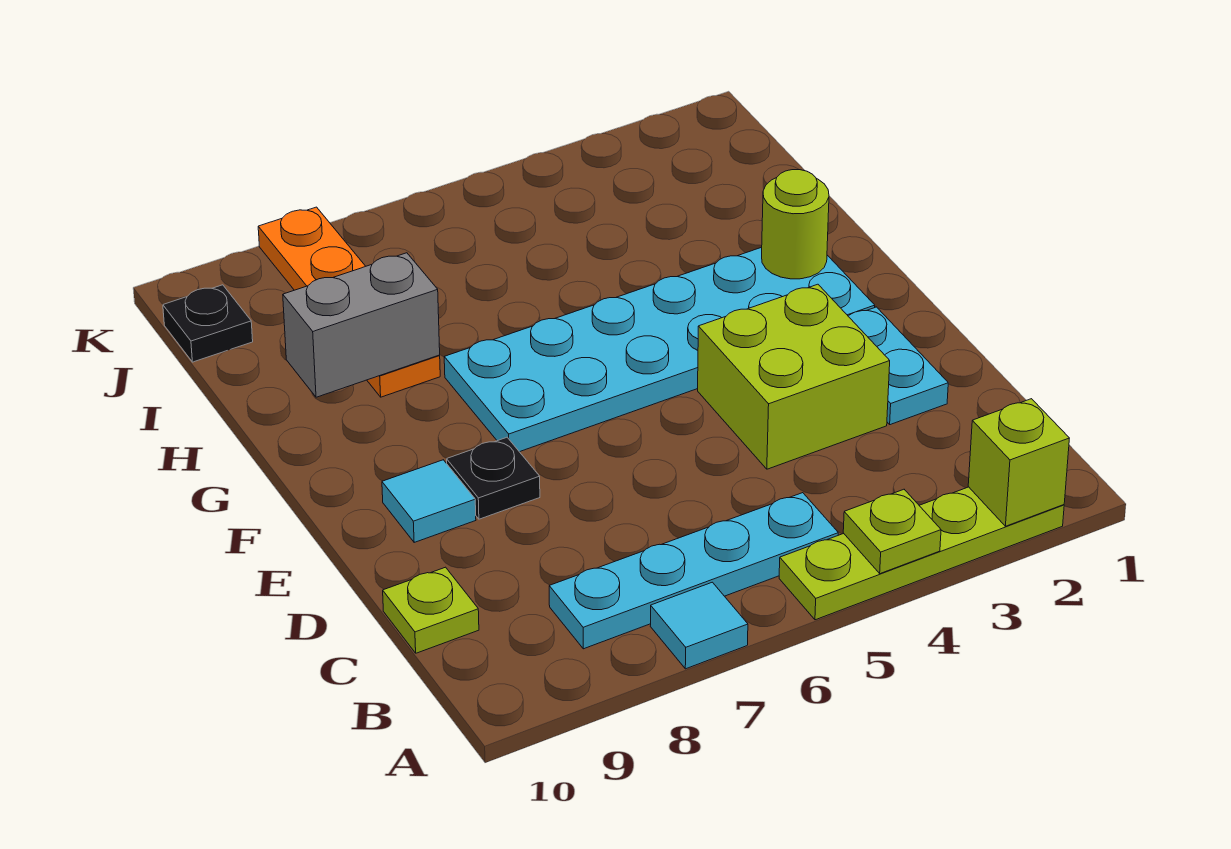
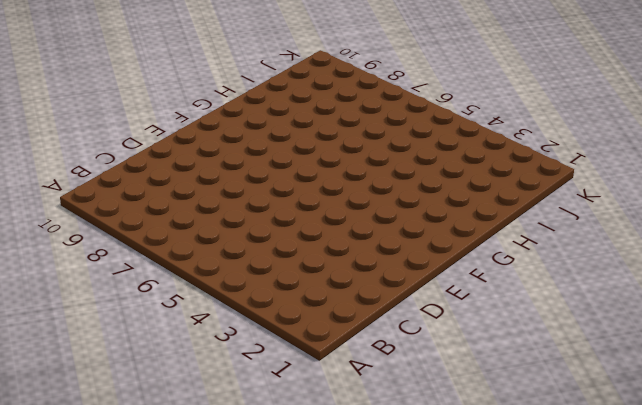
none -> lime 1x4 plate [779,487,1064,620]
none -> cyan 1x1 tile [650,582,748,669]
none -> cyan 1x4 plate [549,493,838,649]

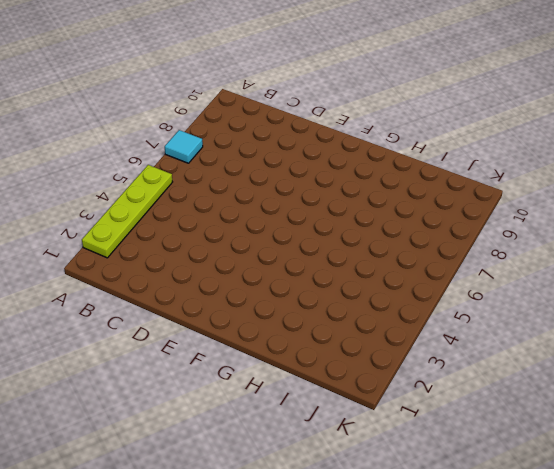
none -> cyan 1x4 plate [549,493,838,649]
none -> lime 1x1 plate [383,567,479,653]
none -> cyan 1x2 plate [848,307,948,425]

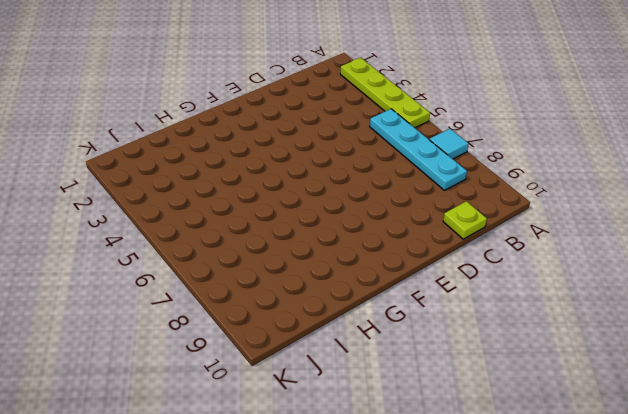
none -> cyan 1x2 plate [848,307,948,425]
none -> lime 2x2 brick [698,284,890,469]
none -> black 1x1 plate [447,437,540,519]

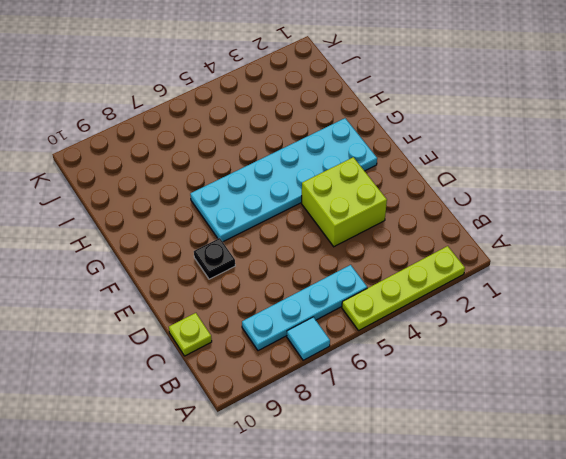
none -> cyan 1x2 plate [848,307,948,425]
none -> cyan 1x1 tile [382,460,476,542]
none -> orange 1x4 plate [258,207,440,397]

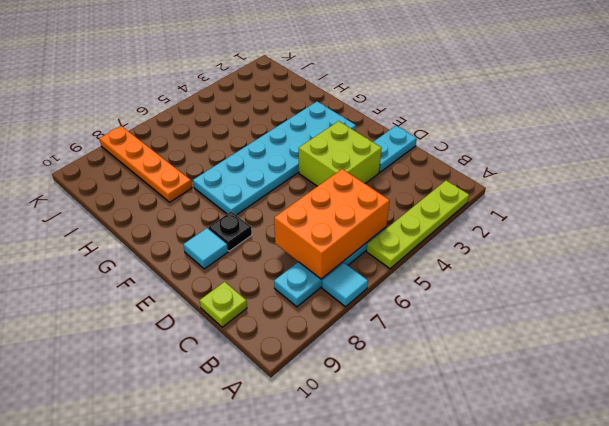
orange 2x3 brick [274,169,390,279] -> none
cyan 1x2 plate [374,126,417,172] -> cyan 1x2 plate turned to [848,307,948,425]
none -> black 1x1 plate [163,285,253,362]
none -> lime 1x1 brick [968,399,1069,526]
none -> lime 1x1 plate [843,489,941,574]

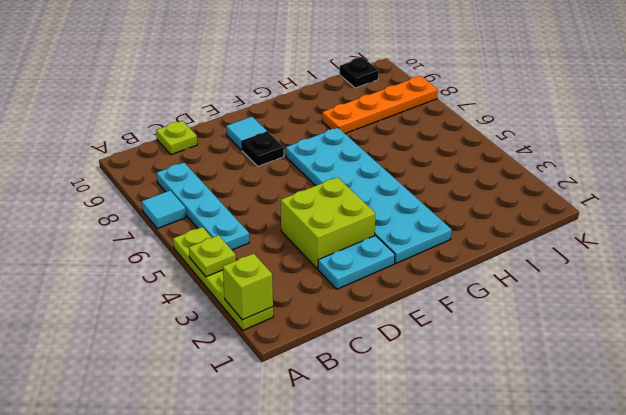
none -> lime 1x1 round brick [762,170,829,279]
none -> grey 1x2 brick [283,253,440,397]

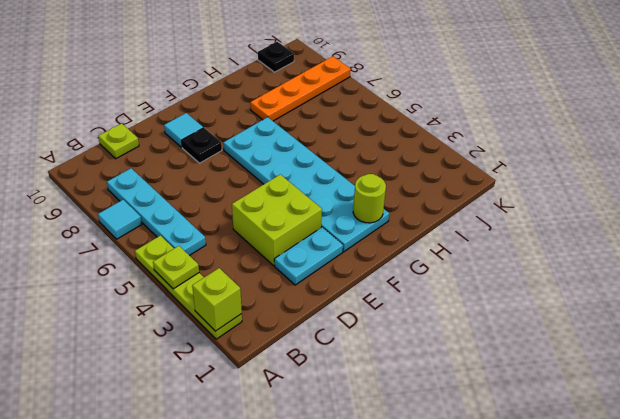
none -> grey 1x2 brick [283,253,440,397]

